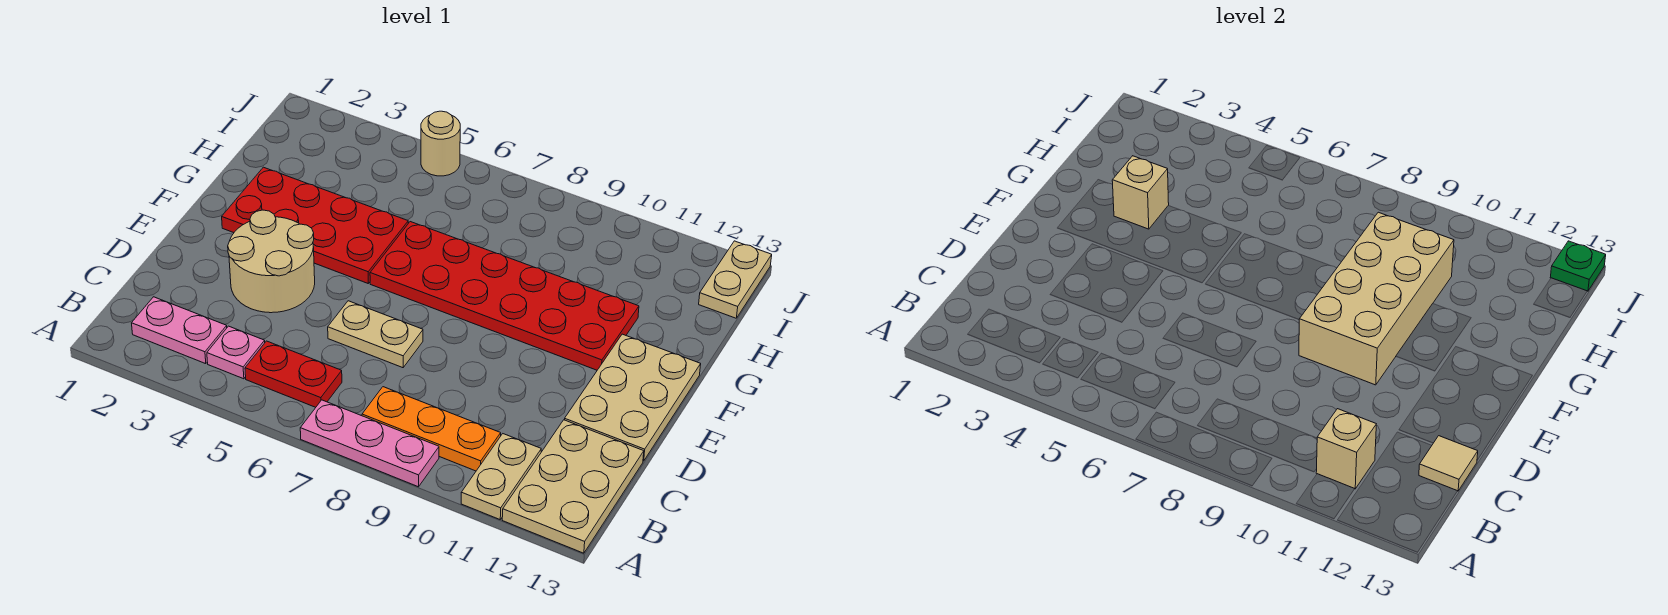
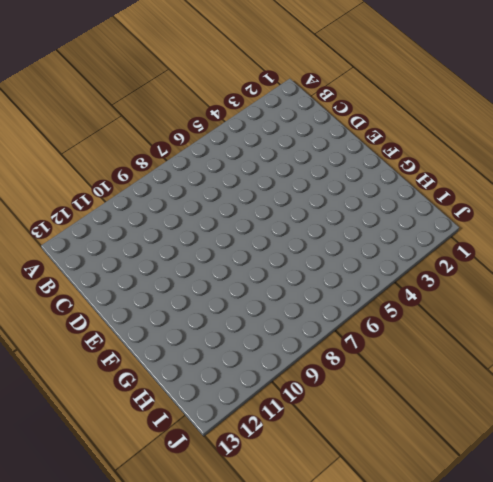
none -> pink 1x3 plate [300,400,439,487]
none -> tan 1x2 plate [461,434,541,519]
none -> tan 2x3 plate [502,420,644,553]

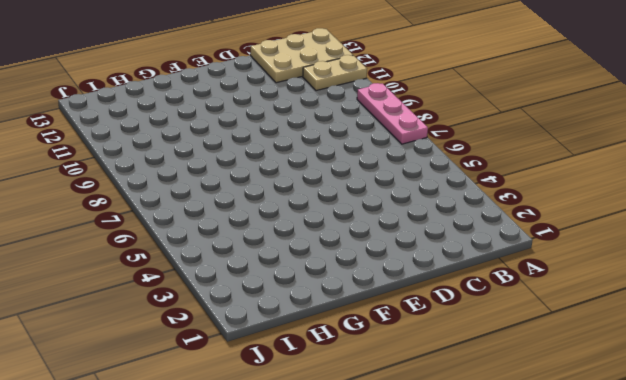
none -> pink 1x2 plate [132,297,227,364]
none -> pink 1x1 plate [207,326,265,379]
none -> red 1x2 plate [245,341,342,407]

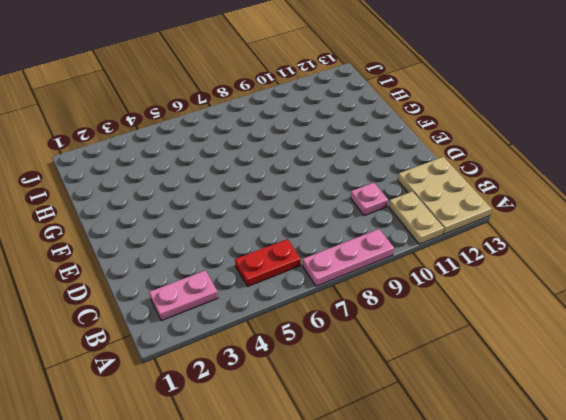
pink 1x1 plate [351,183,388,216] -> pink 1x1 plate moved to [207,326,265,379]
none -> orange 1x3 plate [362,387,501,471]
none -> tan 2x2 round brick [228,210,315,313]
none -> tan 1x2 plate [328,301,423,368]

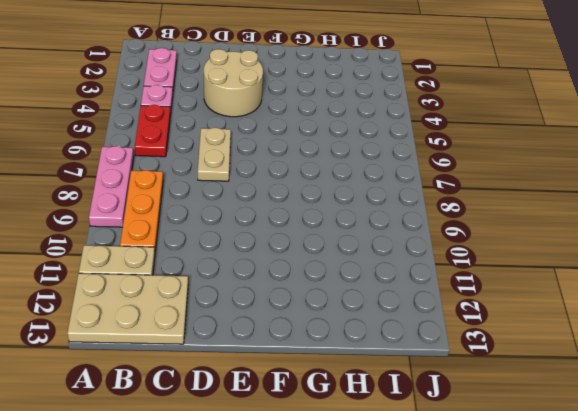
none -> tan 2x3 plate [565,334,701,461]
none -> red 2x4 plate [222,167,408,283]
none -> red 2x6 plate [370,222,639,370]

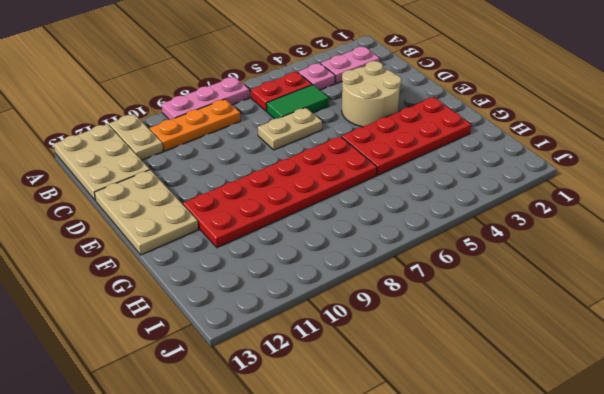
green 1x2 tile [266,85,329,119] -> none
none -> tan 1x2 plate [699,241,772,318]
none -> tan 1x1 round brick [421,111,460,176]
none -> tan 1x1 brick [1316,409,1376,489]

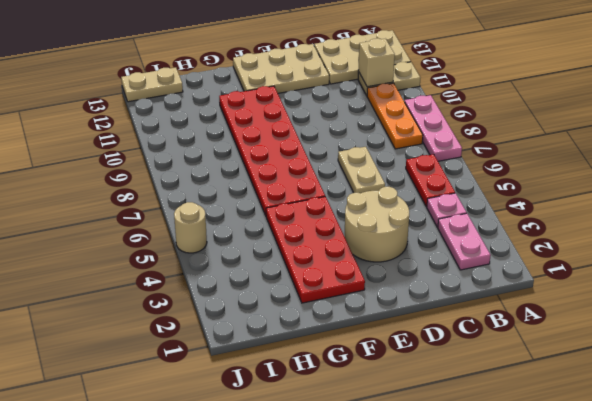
none -> tan 1x1 tile [1419,436,1478,491]
none -> tan 2x4 brick [1299,212,1454,385]
none -> tan 1x1 brick [1112,156,1169,229]

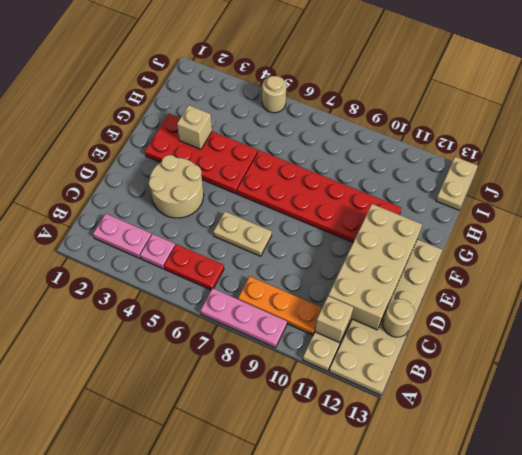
tan 2x4 brick [328,204,422,330] -> tan 2x4 brick moved to [1299,212,1454,385]
tan 1x1 round brick [383,299,415,337] -> tan 1x1 tile [1419,436,1478,491]
none -> green 1x1 plate [1550,241,1606,291]

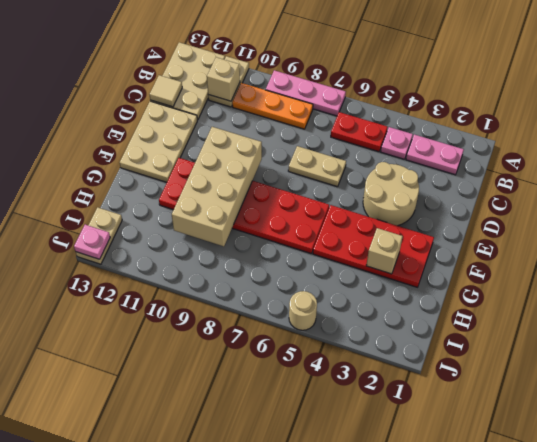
pink 1x1 plate [74,225,110,259] -> green 1x1 plate [1550,241,1606,291]

